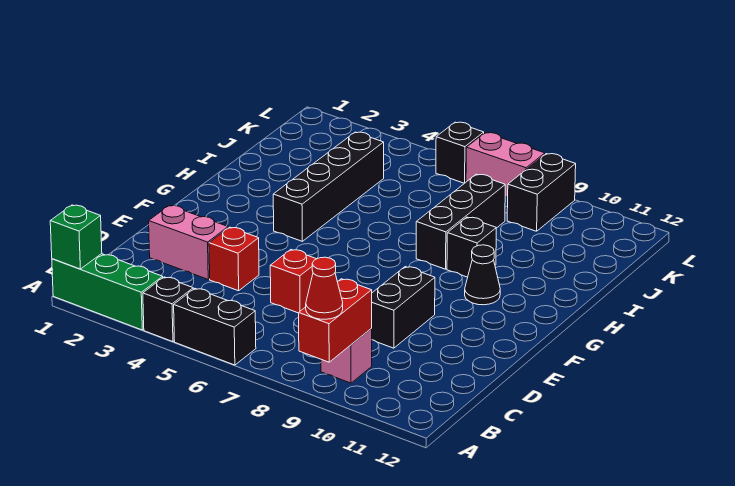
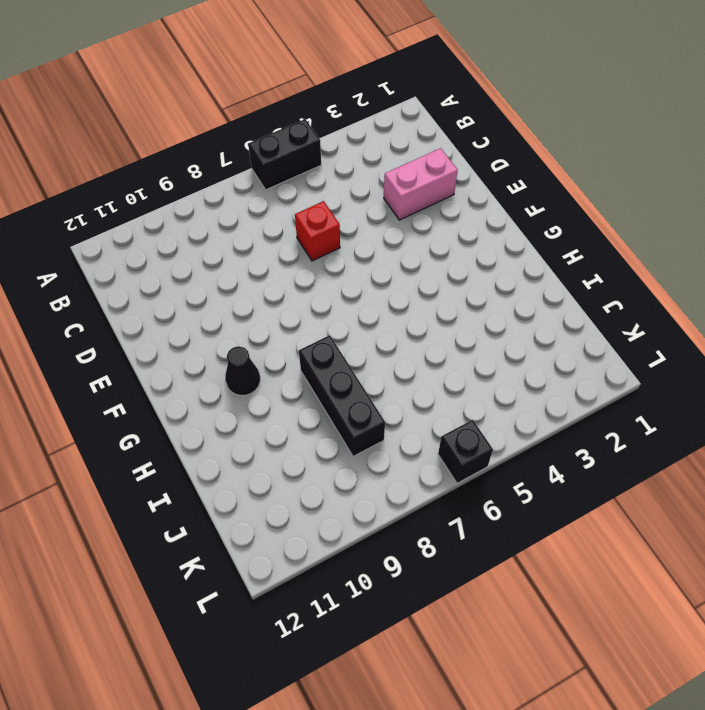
none -> green 1x3 brick [52,254,163,330]
none -> black 1x1 brick [143,277,193,342]
none -> pink 1x1 brick [321,329,372,383]

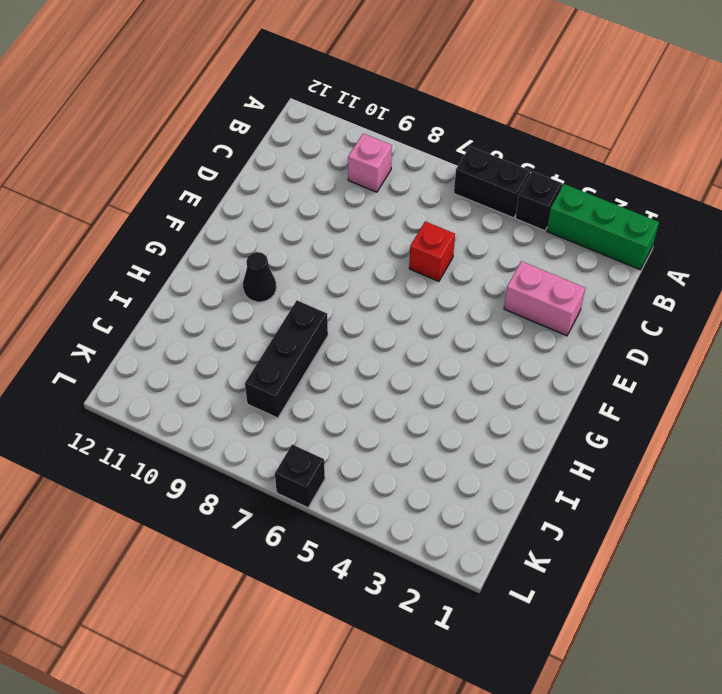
none -> red 1x1 brick [209,227,259,291]
none -> black 1x2 brick [371,267,435,348]
none -> black 1x4 brick [273,132,384,241]

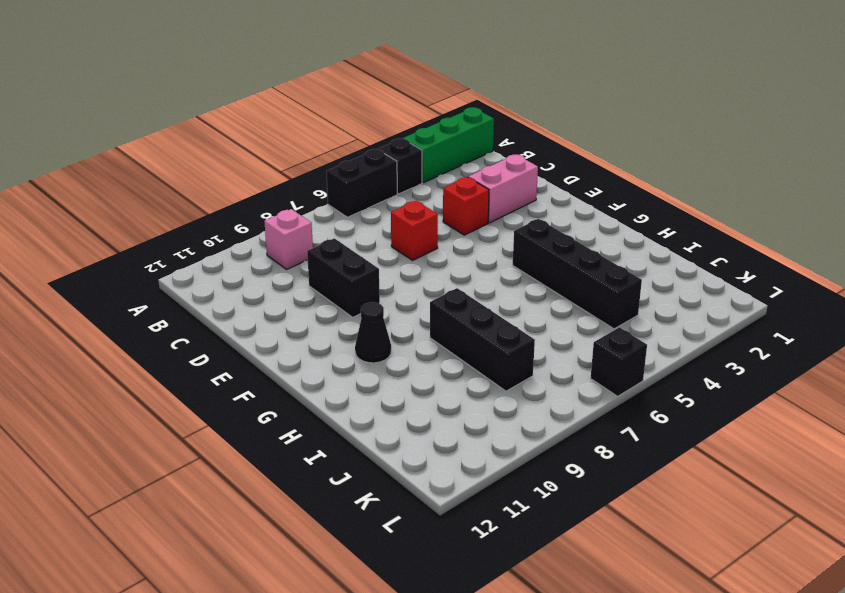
none -> black 1x1 brick [447,217,496,277]
none -> black 1x2 brick [507,154,576,231]
none -> pink 1x2 brick [466,133,545,198]

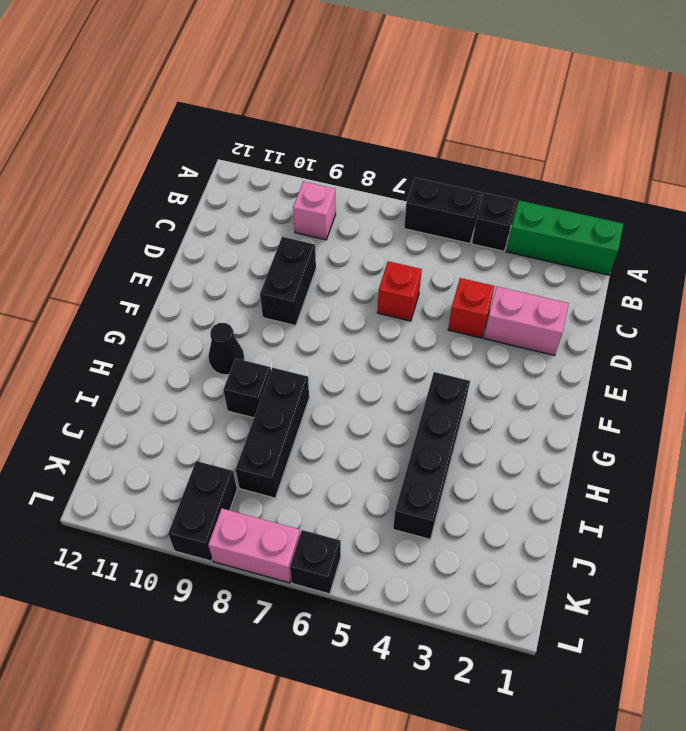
none -> green 1x1 brick [50,205,102,269]
none -> red 1x2 brick [299,279,372,362]
none -> red 1x1 cone [306,257,343,319]

